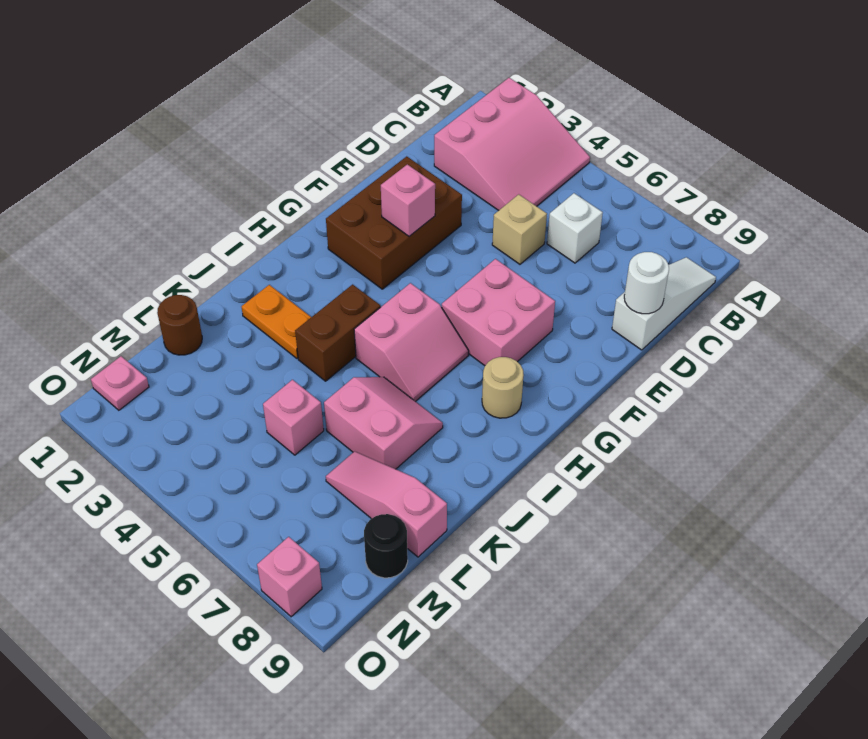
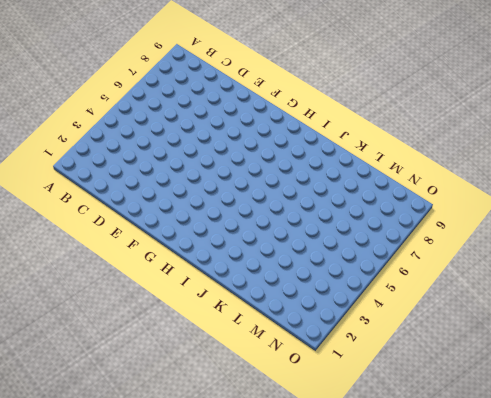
none -> pink 3x3 slope [434,78,590,211]
none -> white 1x3 slope [612,257,716,350]
none -> white 1x1 brick [547,193,603,263]

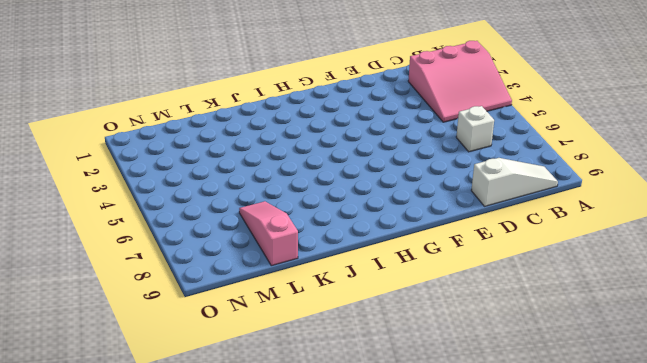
none -> tan 1x1 brick [492,194,547,264]
none -> brown 2x3 brick [326,156,462,289]
none -> pink 2x2 brick [442,259,555,366]

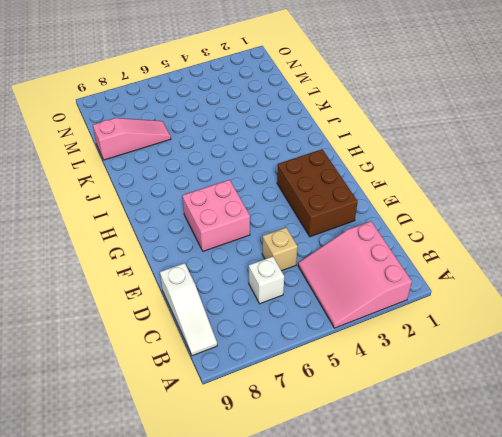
none -> pink 2x2 slope [354,283,469,401]
none -> tan 1x1 round brick [482,357,523,418]
none -> brown 1x2 brick [295,284,381,381]

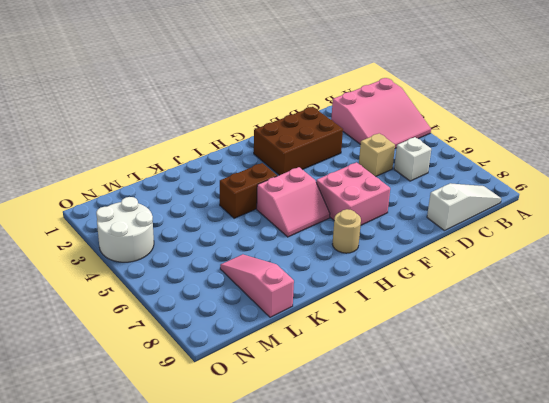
white 2x2 round brick [96,197,154,262] -> none
none -> orange 1x2 plate [242,285,311,358]
none -> pink 2x2 slope [324,377,443,469]
none -> brown 1x1 round brick [157,295,202,355]

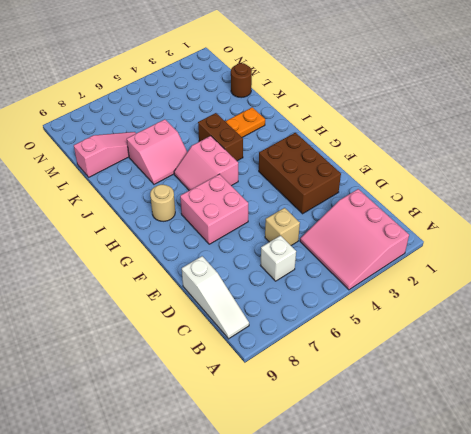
none -> pink 1x1 brick [263,380,324,455]
none -> black 1x1 round brick [364,514,408,578]
none -> pink 1x1 plate [91,356,149,410]

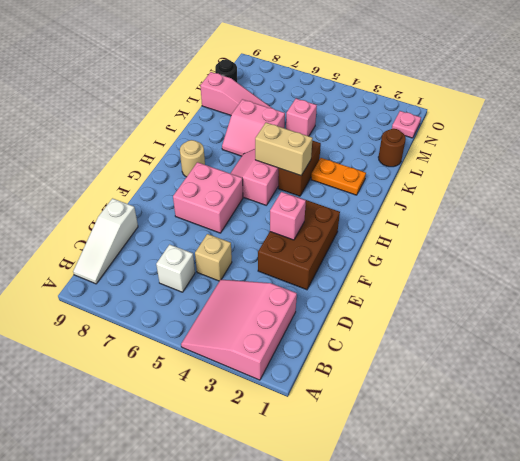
tan 1x2 brick [255,123,313,176] -> none
none -> pink 1x1 brick [257,537,322,617]
none -> white 1x1 round brick [624,252,669,314]

